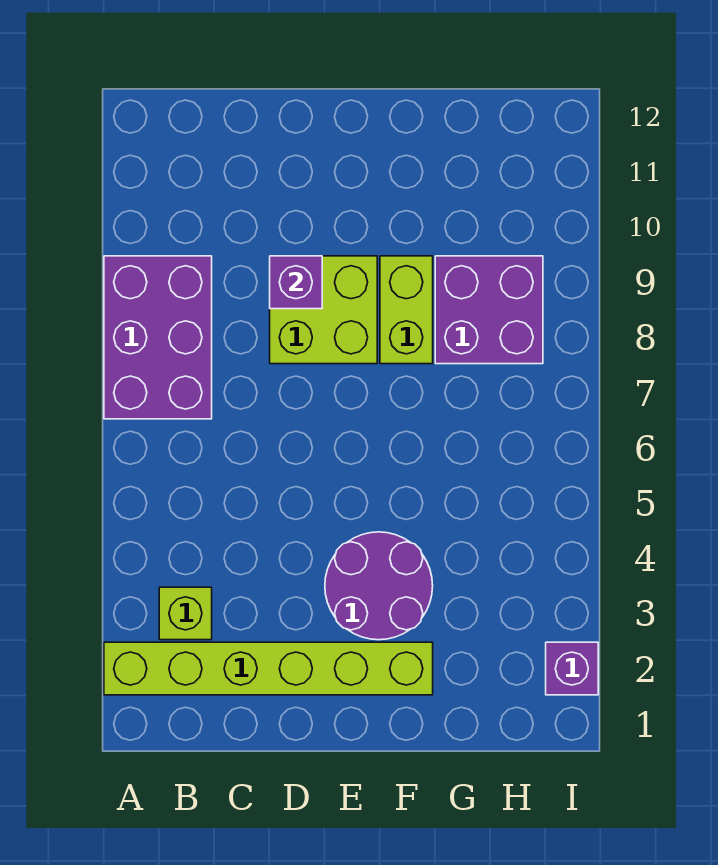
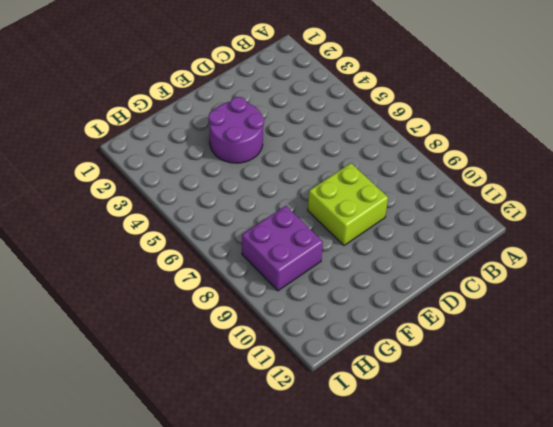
none -> lime 1x6 brick [104,642,433,695]
none -> purple 2x3 brick [104,256,212,419]

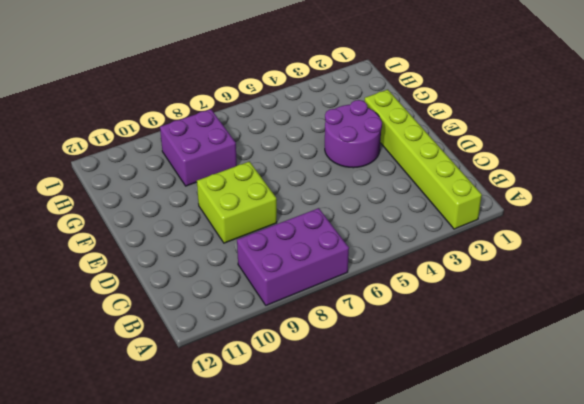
none -> lime 1x1 brick [159,587,212,640]
none -> lime 1x2 brick [380,256,433,364]

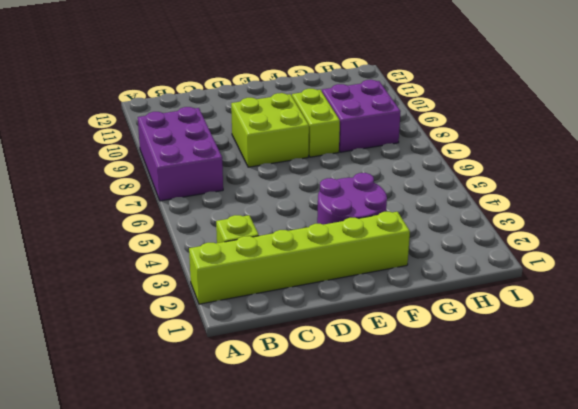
none -> purple 1x1 brick [546,642,598,695]
none -> purple 1x1 brick [270,256,322,309]

